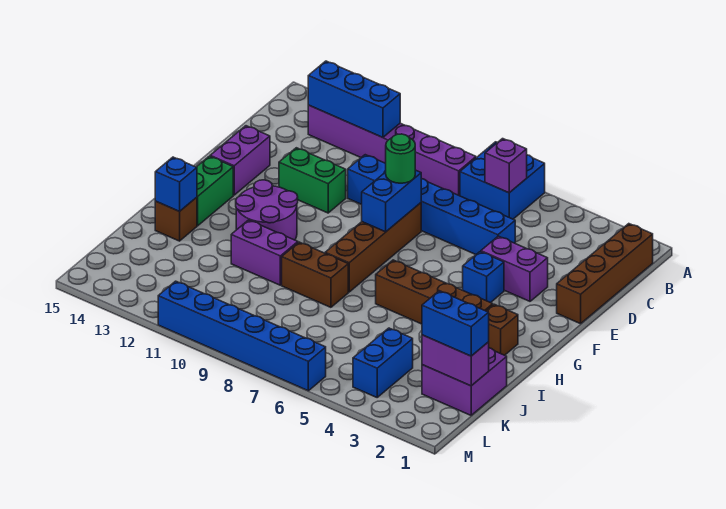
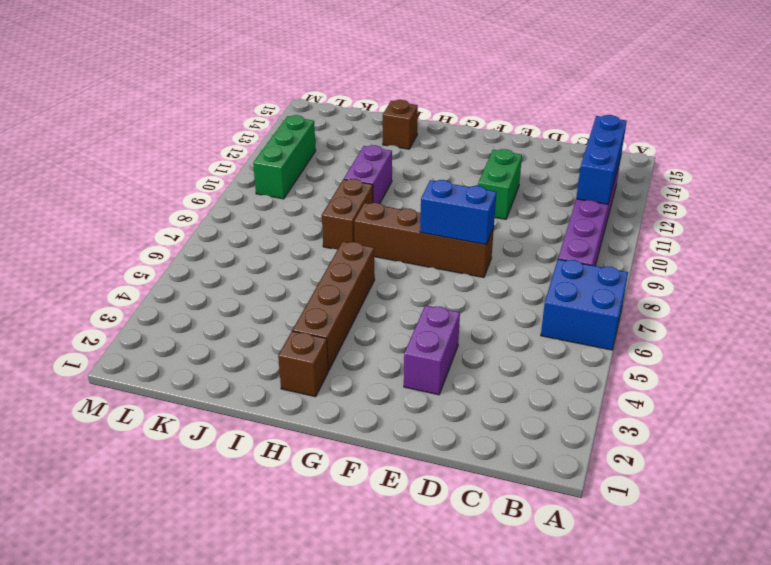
green 1x3 brick [253,115,316,199] -> none
none -> brown 1x4 brick [557,224,653,324]
none -> blue 1x6 brick [348,155,515,254]
none -> purple 1x2 brick [210,126,270,195]

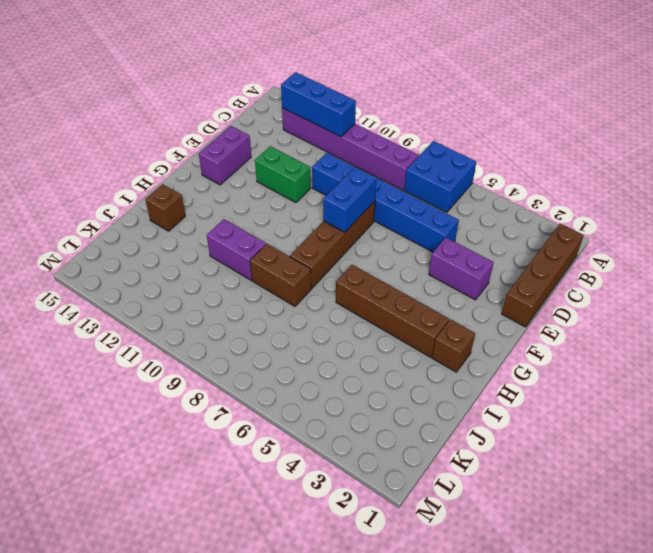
none -> blue 1x1 brick [463,252,504,303]
none -> purple 2x2 round brick [236,180,298,240]
none -> green 1x2 brick [197,156,233,226]

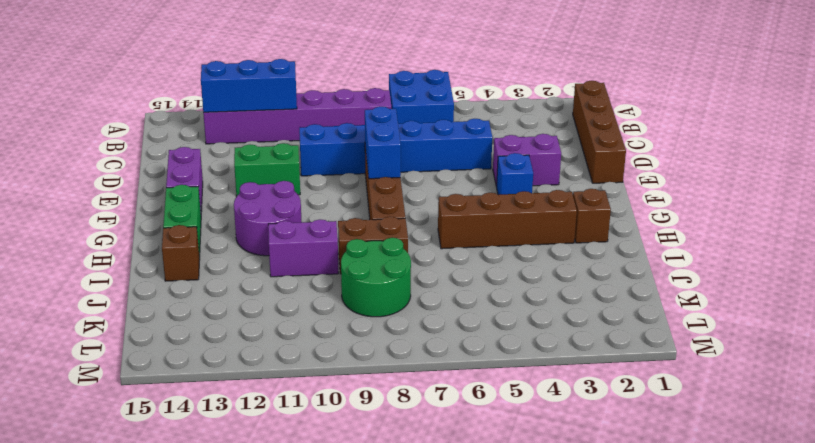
green 2x2 round brick [341,238,411,317] -> none
none -> purple 2x2 brick [422,348,507,415]
none -> blue 1x2 brick [353,328,413,397]
none -> blue 1x6 brick [158,281,326,391]

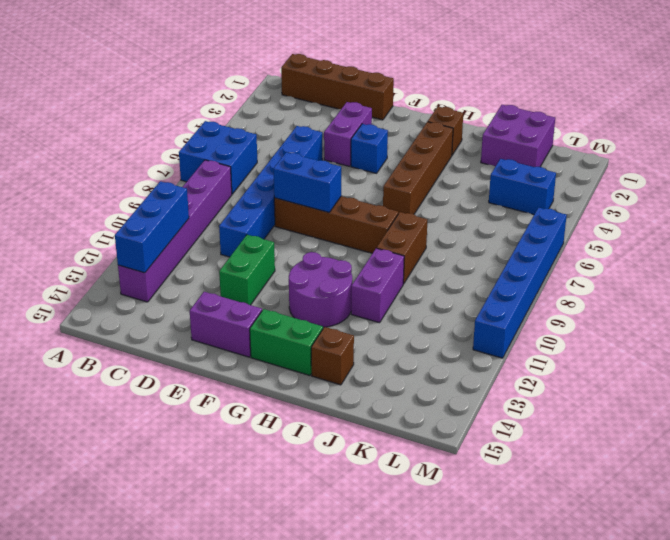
none -> purple 1x1 brick [485,139,527,193]
none -> blue 1x1 brick [155,157,197,212]
none -> purple 1x2 brick [422,335,489,386]

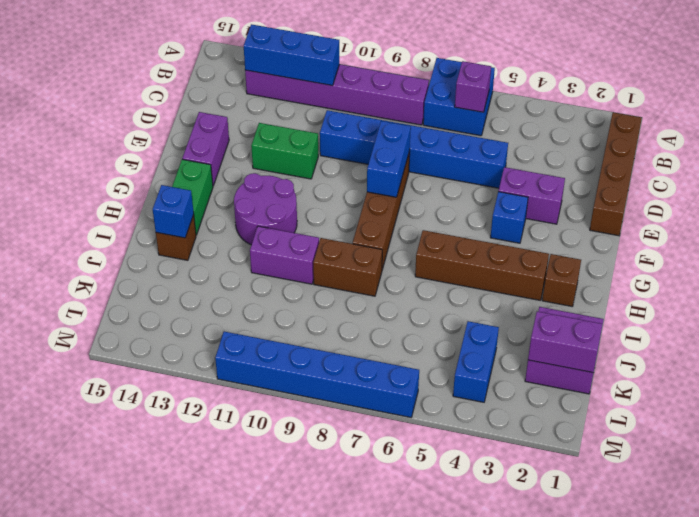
none -> green 1x1 round brick [386,134,415,183]
none -> blue 1x2 brick [422,291,489,356]

